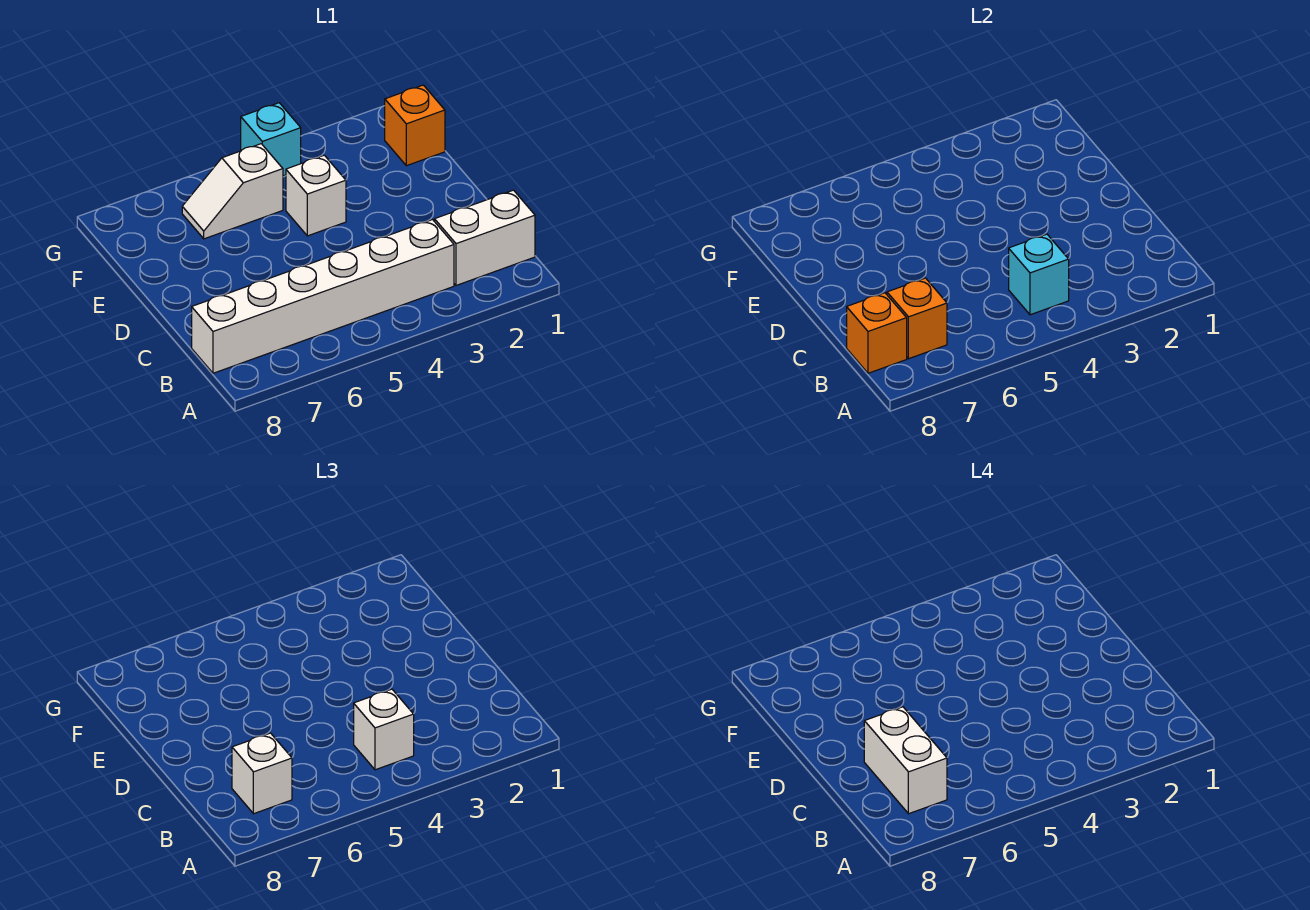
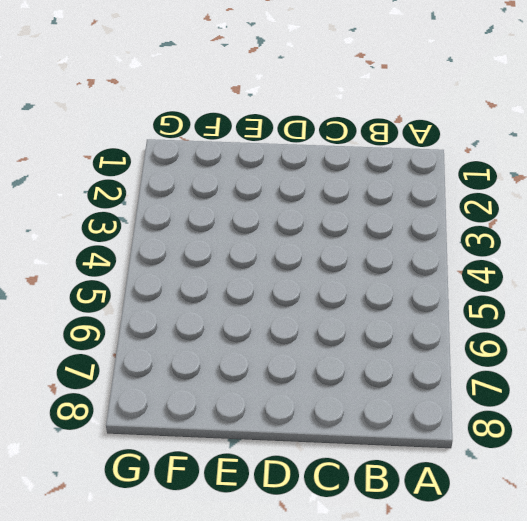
none -> white 1x2 brick [435,190,535,285]
none -> white 1x6 brick [192,220,454,373]
none -> white 1x1 brick [286,155,346,236]

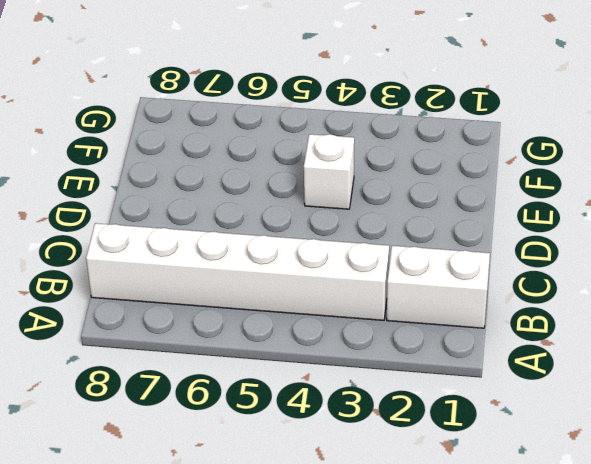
none -> orange 1x1 brick [385,85,445,166]
none -> white 1x2 slope [182,144,283,239]
none -> cyan 1x1 brick [241,103,301,176]

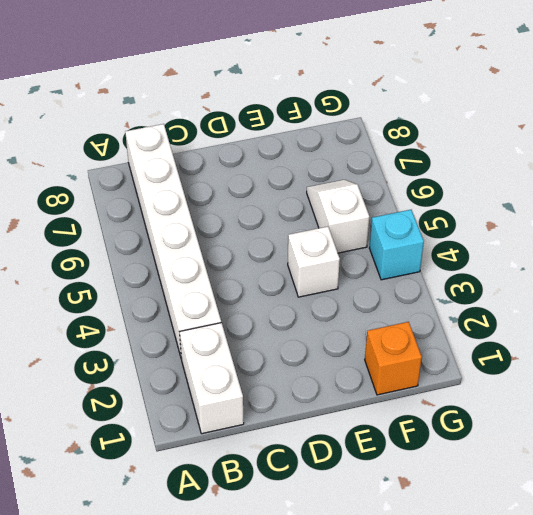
none -> cyan 1x1 brick [1009,234,1069,315]
none -> orange 1x1 brick [887,278,947,359]
none -> orange 1x1 brick [847,293,907,373]

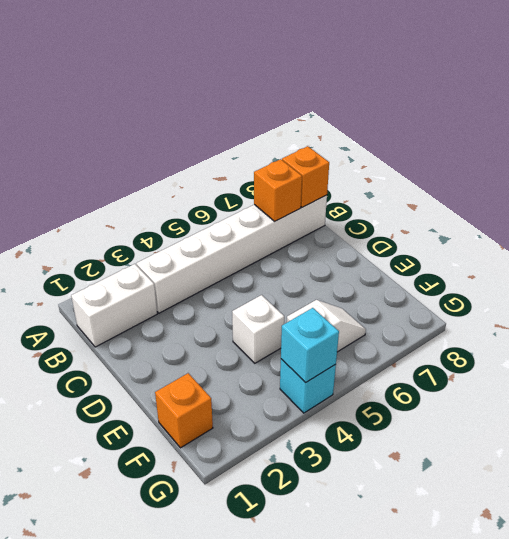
cyan 1x1 brick [281,308,339,383] -> cyan 1x1 brick moved to [1009,234,1069,315]
none -> white 1x1 brick [354,689,414,770]
none -> white 1x1 brick [232,733,292,814]
none -> white 1x2 brick [864,707,947,814]

